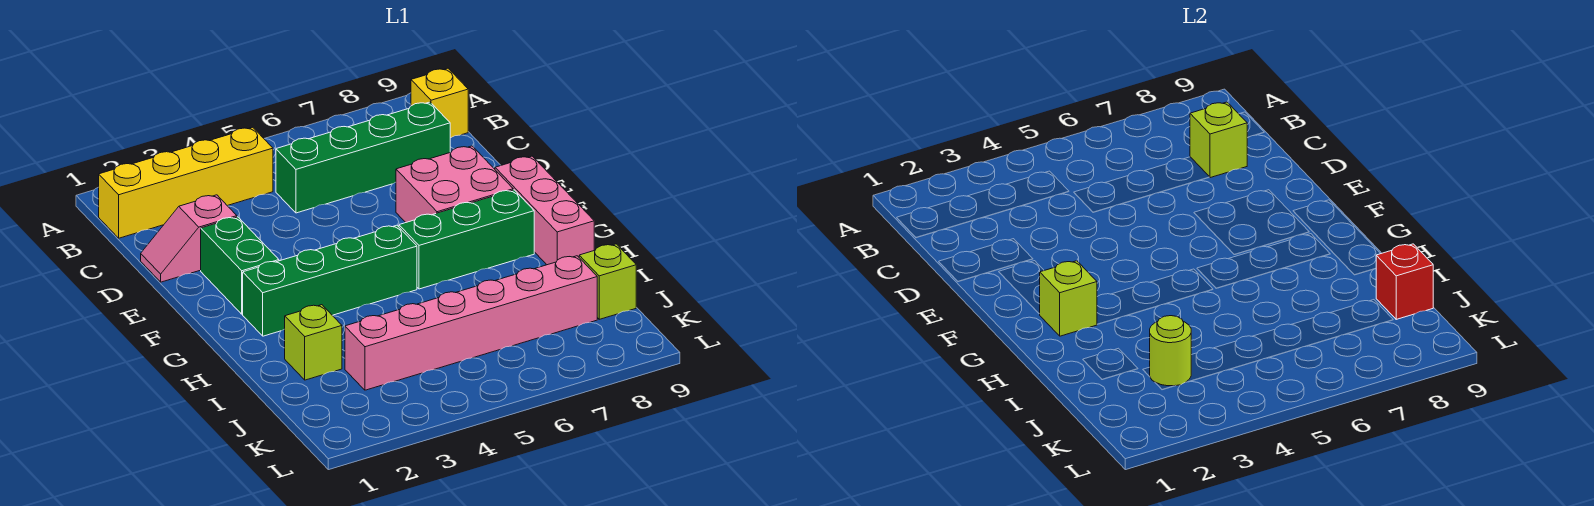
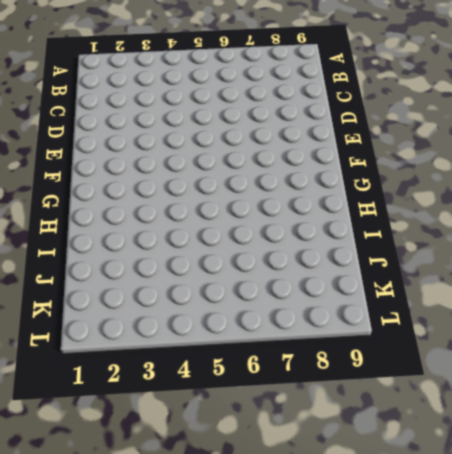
none -> yellow 1x4 brick [99,127,273,238]
none -> yellow 1x1 brick [411,68,468,138]
none -> green 1x4 brick [276,102,450,213]

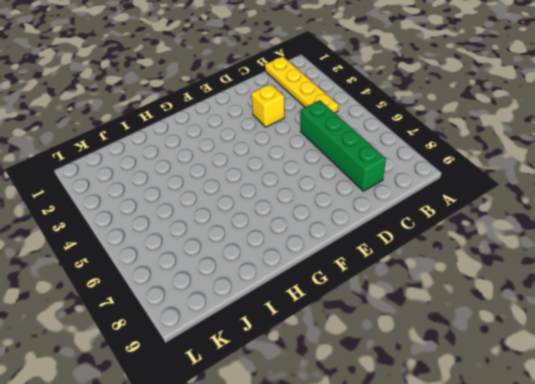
yellow 1x4 plate [265,56,338,113] -> yellow 1x4 brick [99,127,273,238]
yellow 1x1 brick [251,84,285,127] -> yellow 1x1 brick moved to [411,68,468,138]
none -> pink 1x2 slope [141,195,237,282]
none -> green 1x2 brick [201,217,279,314]
none -> pink 2x2 brick [396,146,513,222]

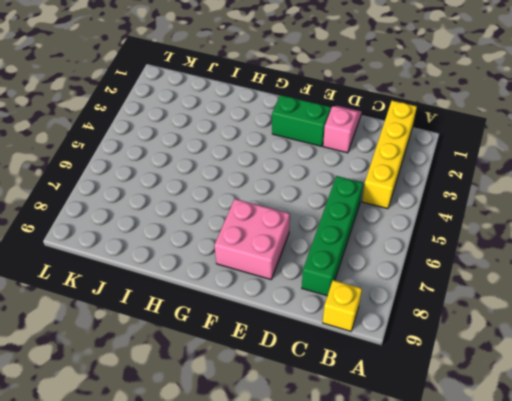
none -> pink 1x3 brick [495,156,594,265]
none -> green 1x4 brick [243,225,417,336]
none -> green 1x3 brick [399,190,534,289]

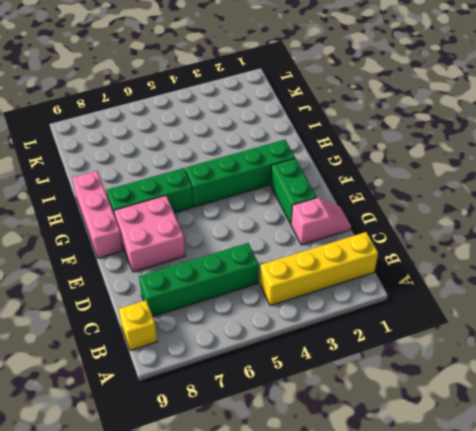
none -> lime 1x1 brick [285,305,342,380]
none -> pink 1x6 brick [345,256,597,390]
none -> lime 1x1 brick [579,244,636,319]

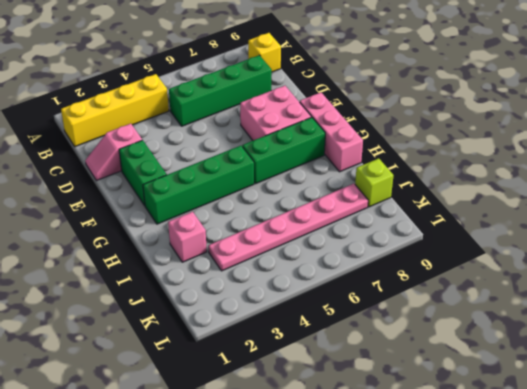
pink 1x1 brick [168,212,207,262] -> lime 1x1 brick [285,305,342,380]
pink 1x6 plate [208,184,368,271] -> pink 1x6 brick [345,256,597,390]
none -> lime 1x1 brick [1190,102,1248,178]
none -> lime 1x1 brick [1039,261,1097,336]
none -> lime 1x1 round brick [1150,316,1191,386]

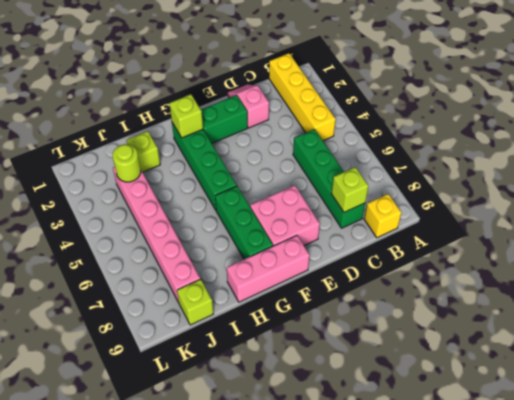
none -> red 1x1 brick [1376,244,1433,319]

